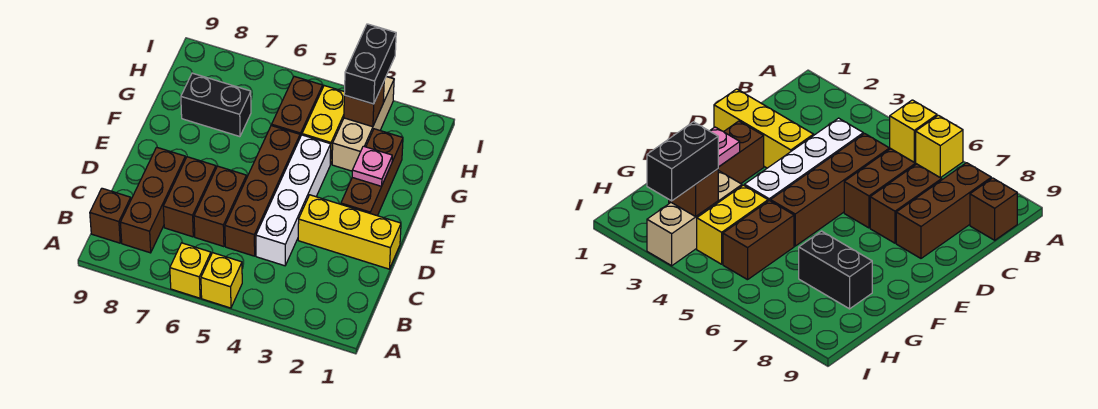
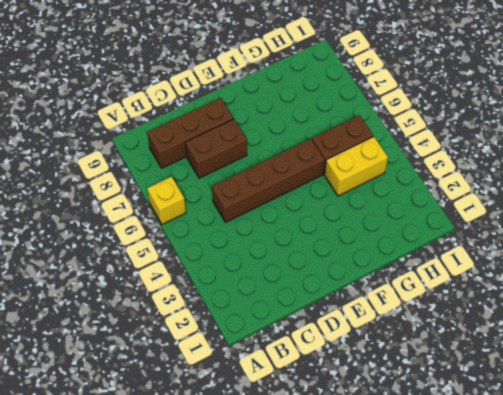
none -> yellow 1x1 brick [201,253,242,308]
none -> brown 1x1 brick [90,188,131,243]
none -> white 1x4 brick [256,135,331,266]

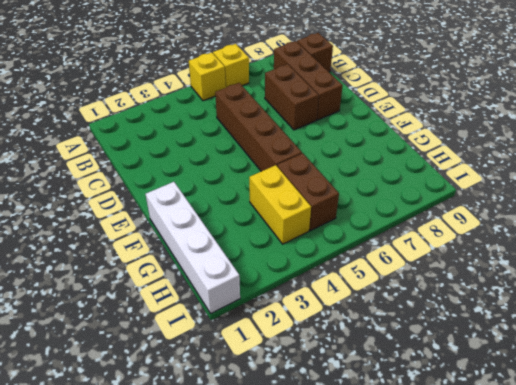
white 1x4 brick [146,182,240,313] -> white 1x4 brick moved to [256,135,331,266]
none -> brown 1x2 brick [194,166,247,247]
none -> yellow 1x3 brick [298,195,401,269]
none -> brown 1x3 brick [341,129,403,216]

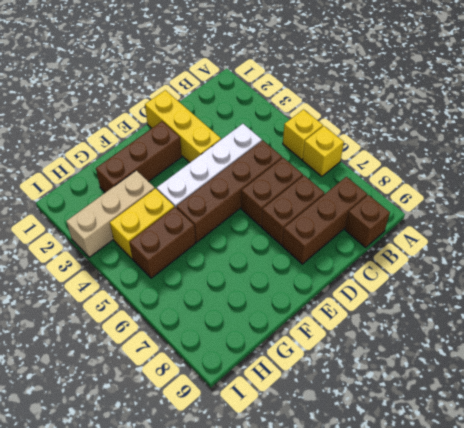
none -> black 1x2 brick [181,73,251,137]
none -> pink 1x1 plate [352,146,392,186]
none -> brown 1x1 brick [344,82,384,127]

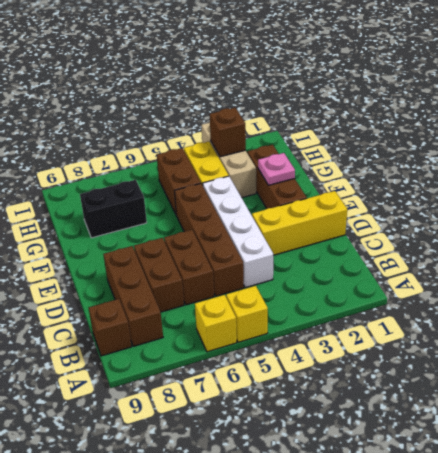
none -> black 1x2 brick [344,24,396,104]

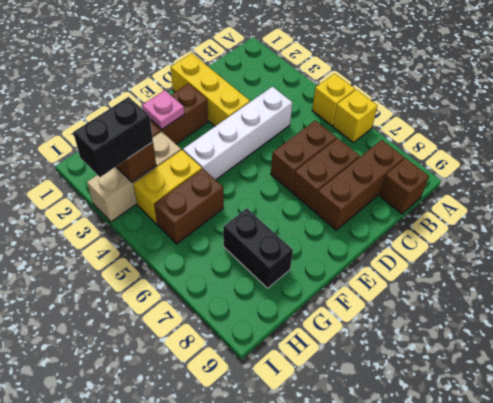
none -> brown 1x4 brick [225,125,300,256]

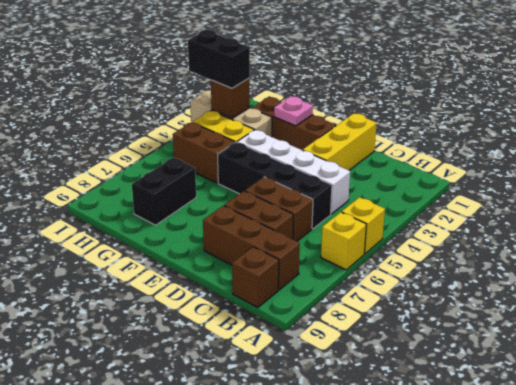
black 1x4 brick [218,142,332,229] -> brown 1x4 brick [225,125,300,256]

